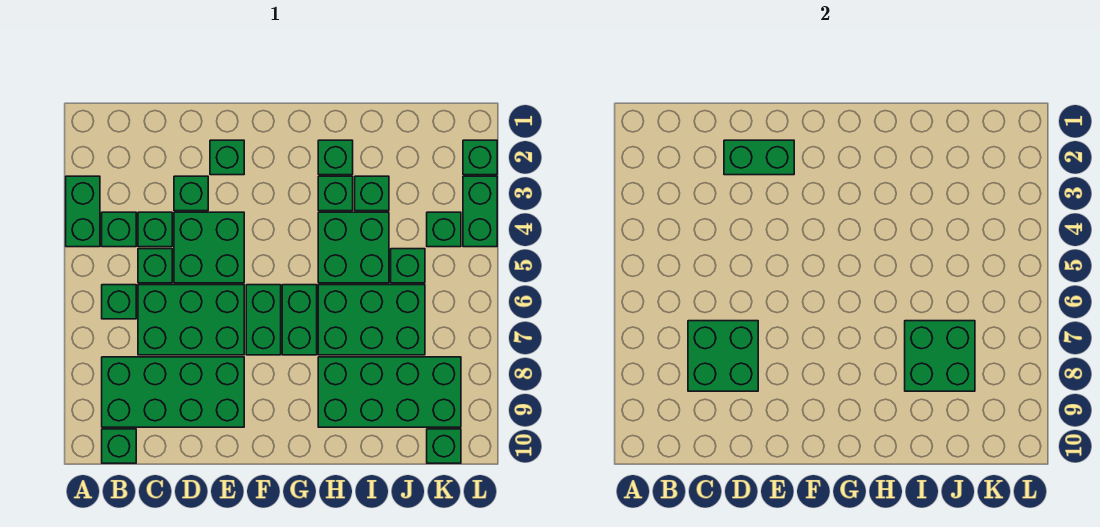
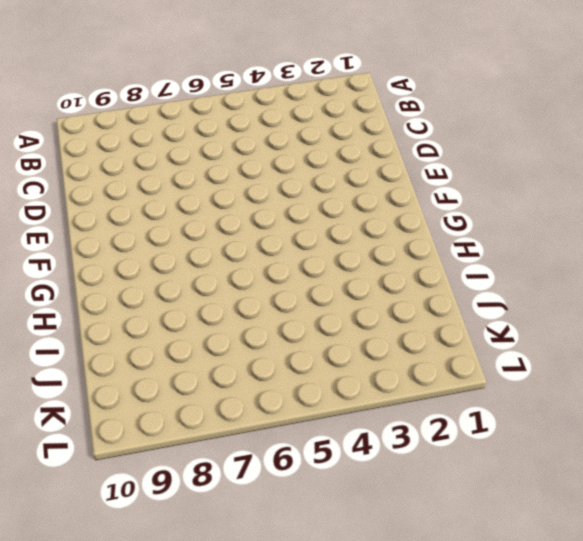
none -> green 1x2 brick [66,176,100,247]
none -> green 1x1 brick [102,212,136,247]
none -> green 1x1 brick [102,285,136,319]

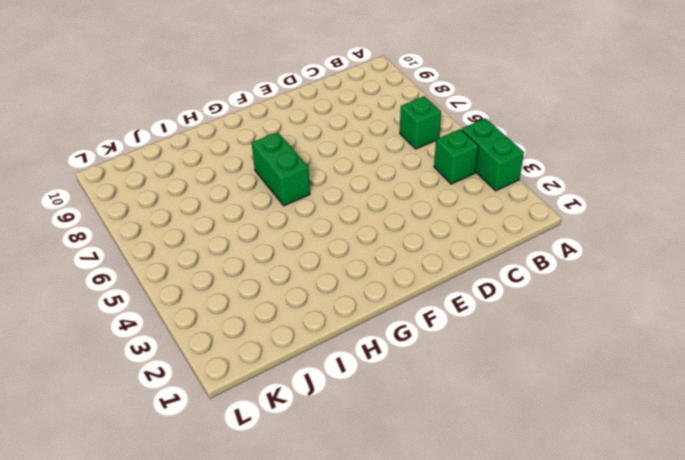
none -> green 2x4 brick [102,357,244,427]
none -> green 1x1 brick [102,429,136,463]
none -> green 1x1 brick [138,212,172,247]

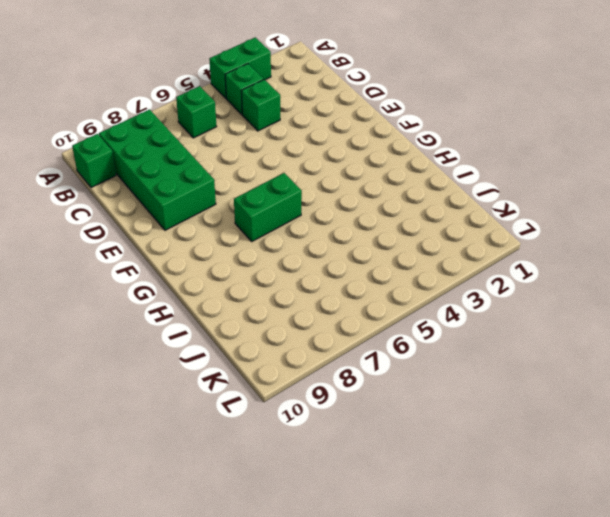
none -> green 1x1 brick [138,249,172,283]
none -> green 2x3 brick [138,285,244,355]
none -> green 1x1 brick [174,176,208,211]

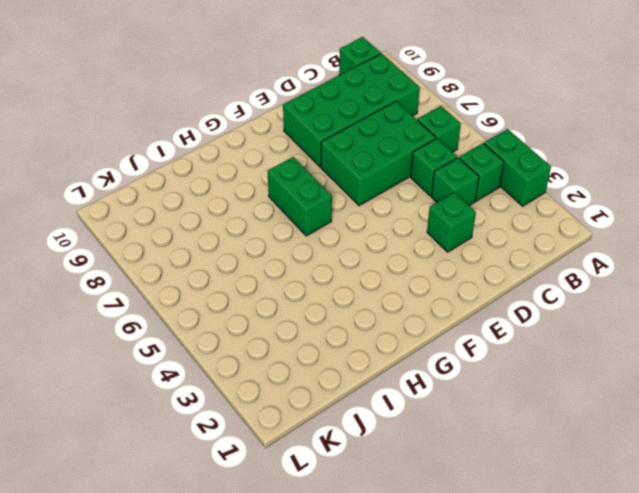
none -> green 2x2 brick [174,212,244,283]
none -> green 1x1 brick [210,140,244,175]
none -> green 1x2 brick [246,285,281,355]

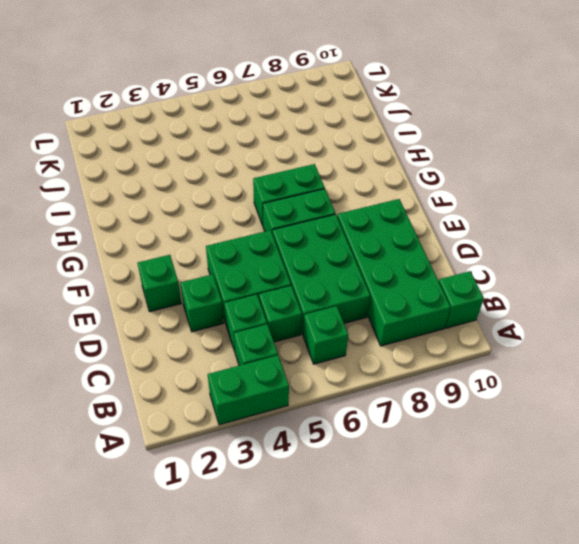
none -> green 1x1 brick [318,140,353,175]
none -> green 1x1 brick [318,176,353,211]
none -> green 2x2 brick [318,212,389,283]

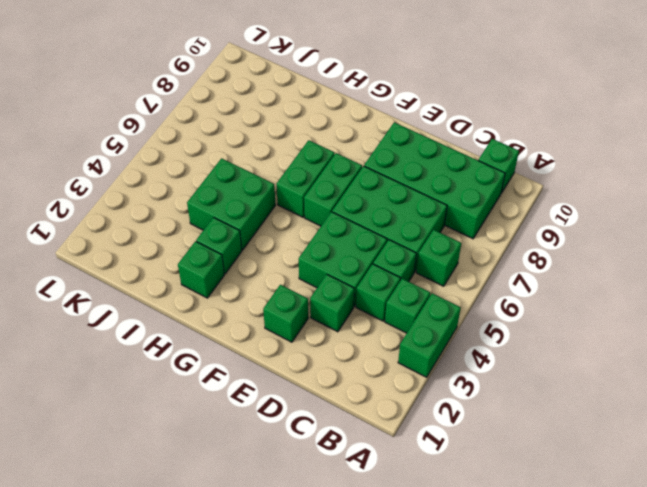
none -> green 2x3 brick [318,285,425,355]
none -> green 2x4 brick [318,357,461,427]
none -> green 1x1 brick [355,176,389,211]

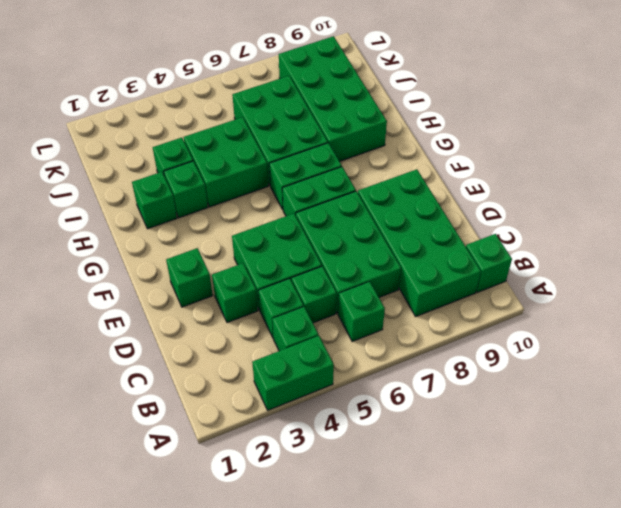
none -> green 1x1 brick [391,249,425,283]
none -> green 1x1 brick [427,212,461,247]
none -> green 1x1 brick [427,429,461,463]

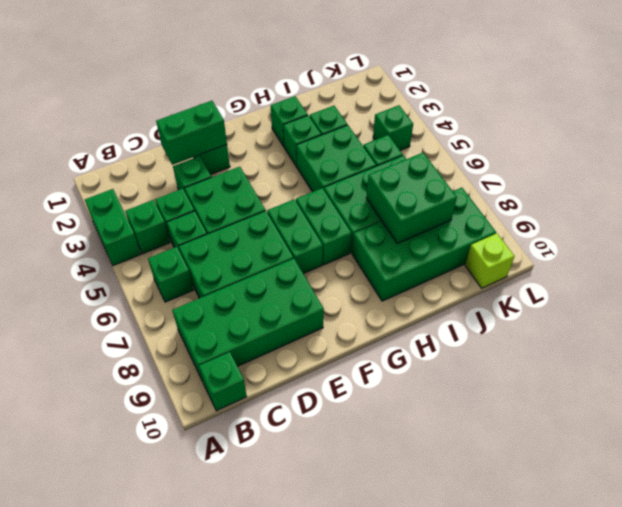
lime 1x1 brick [465,233,514,288] -> green 1x1 brick [427,429,461,463]
none -> green 1x1 brick [463,140,497,175]
none -> green 1x2 brick [463,176,497,247]
none -> green 2x2 brick [688,321,758,391]

